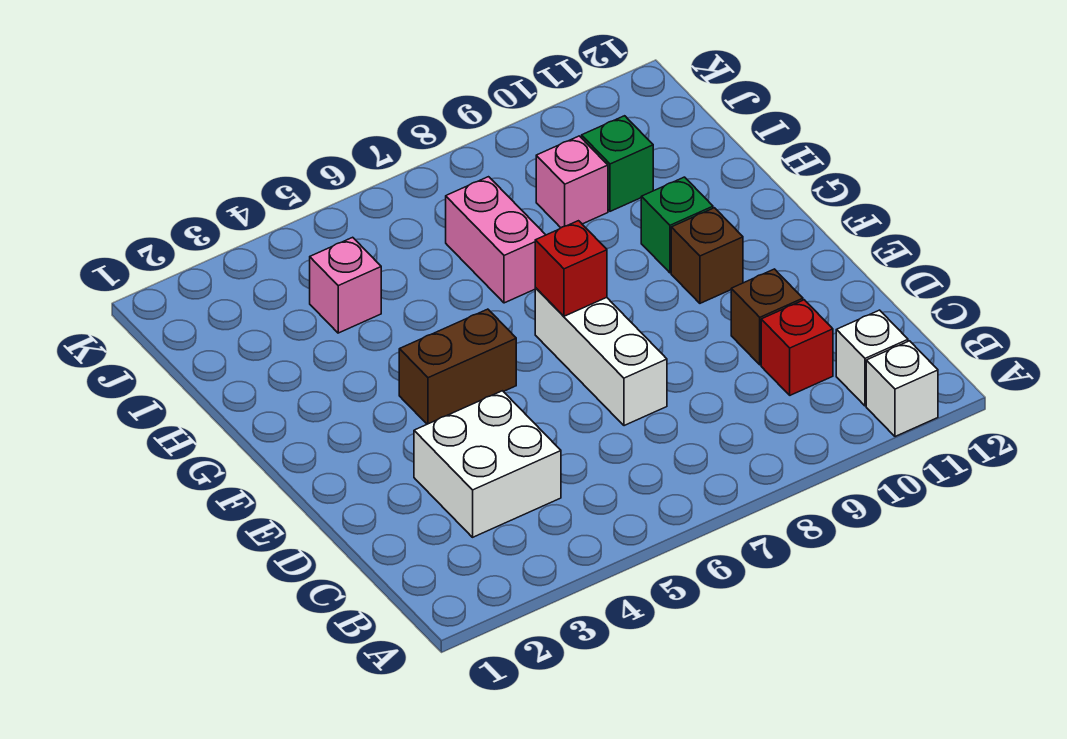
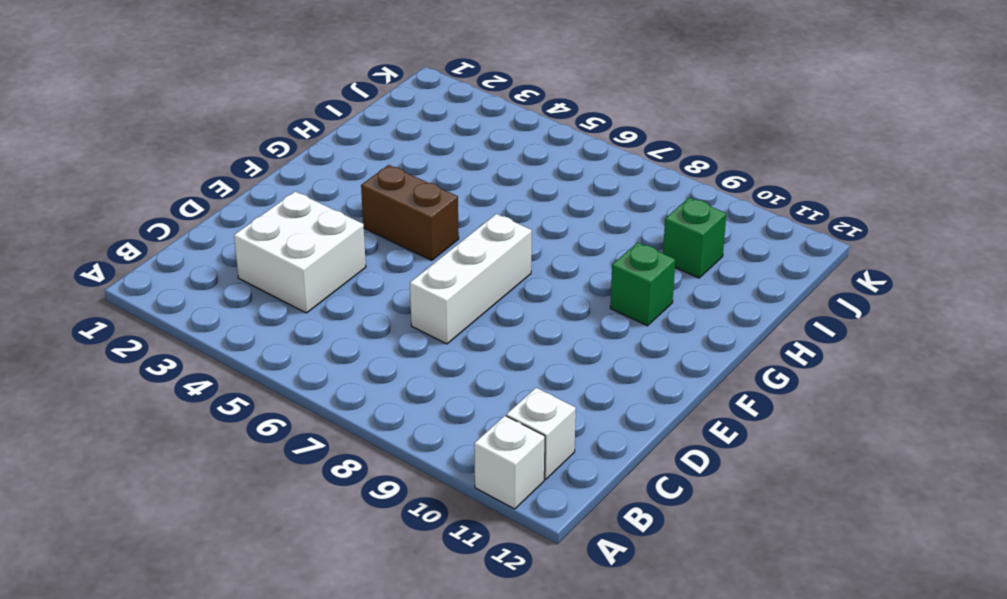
none -> red 1x1 brick [761,300,833,395]
none -> brown 1x1 brick [731,269,803,365]
none -> brown 1x1 brick [671,208,743,303]

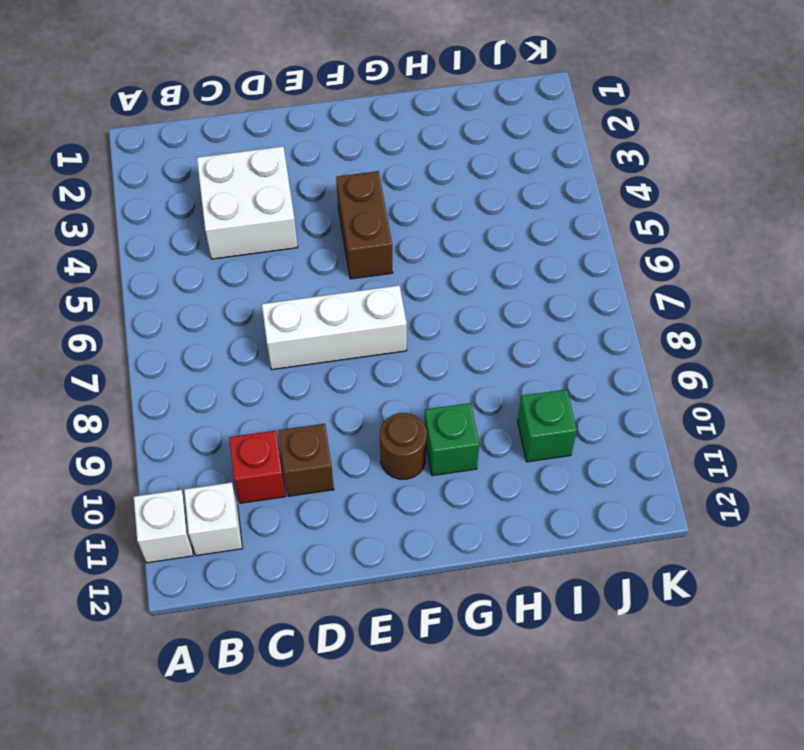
brown 1x1 round brick [380,413,427,479] -> brown 1x1 brick [671,208,743,303]
none -> pink 1x2 brick [446,177,545,303]
none -> pink 1x1 brick [310,237,381,333]
none -> pink 1x1 brick [536,136,608,228]

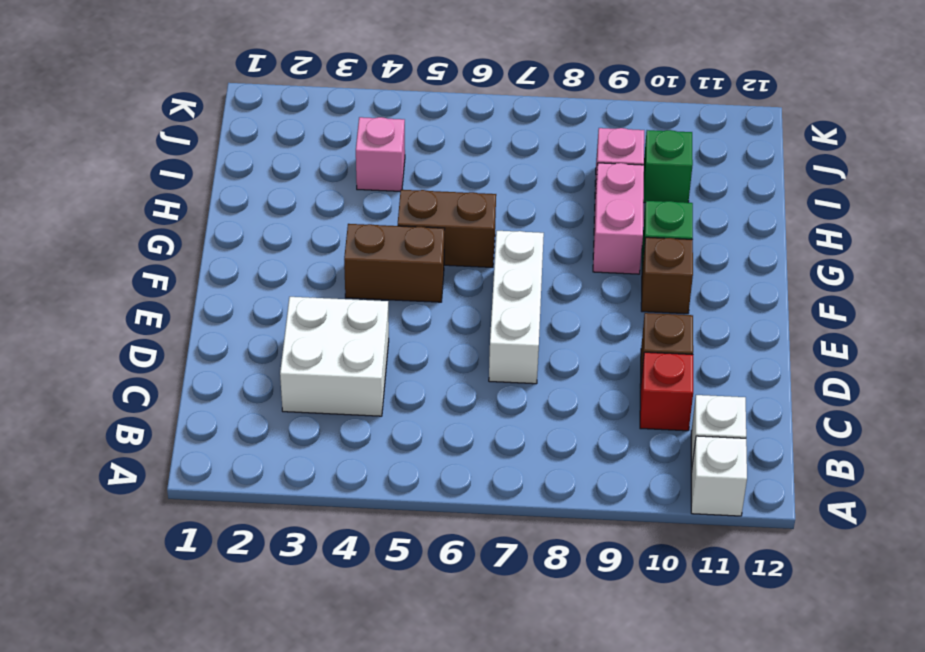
brown 1x2 brick [398,190,496,267] -> none
pink 1x2 brick [593,163,644,274] -> pink 1x2 brick moved to [446,177,545,303]
none -> red 1x1 brick [535,221,607,316]

